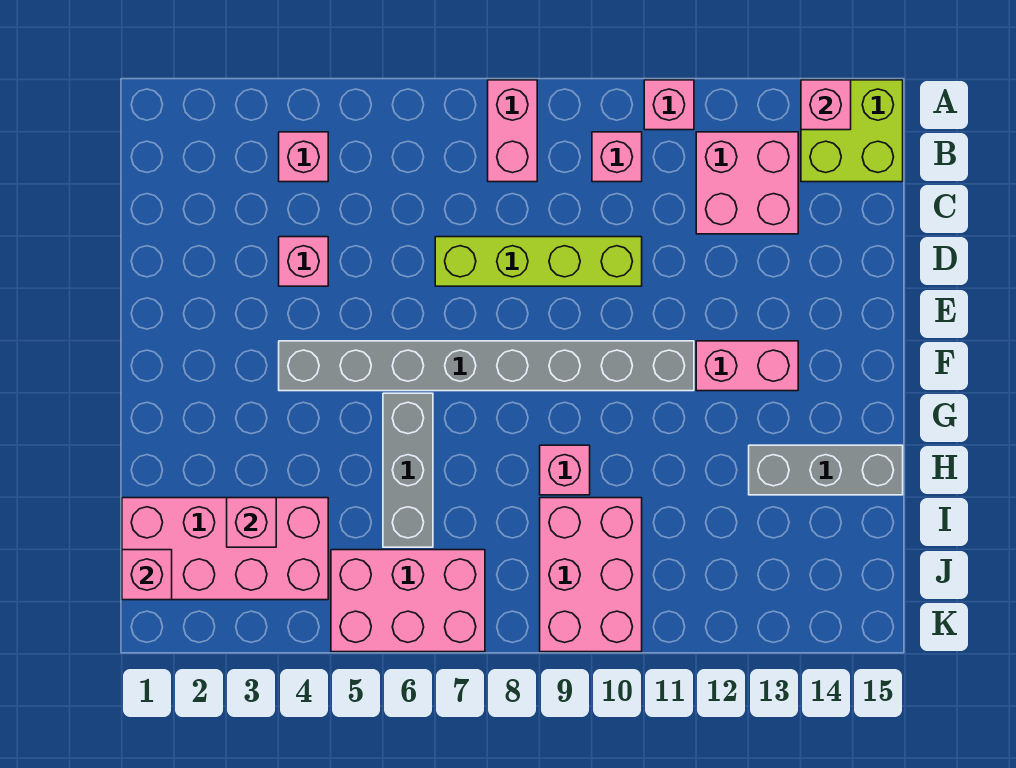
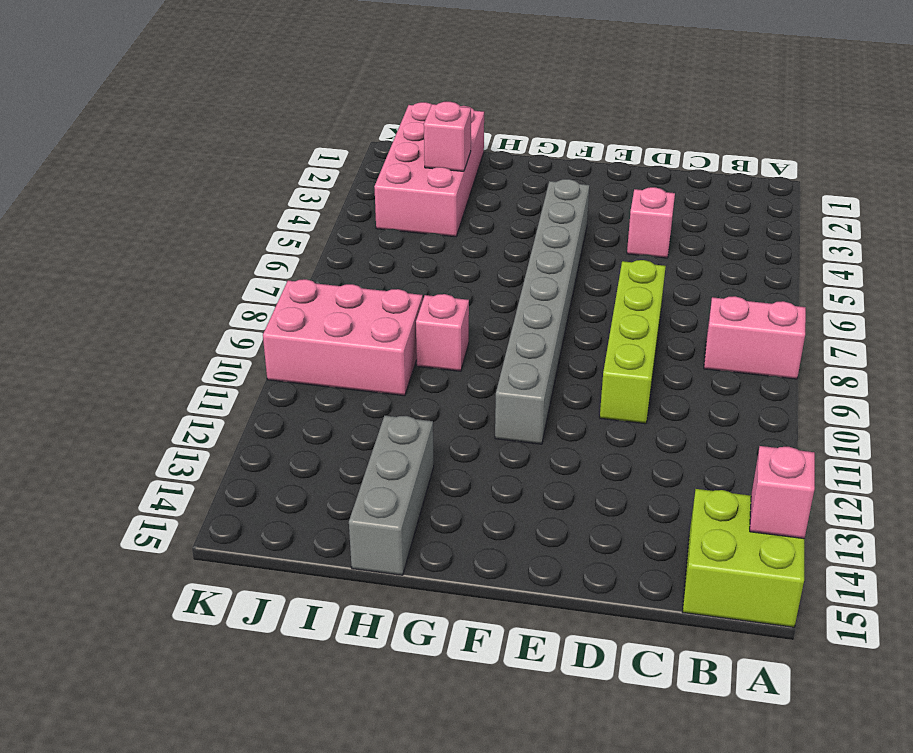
none -> pink 1x1 brick [644,80,694,130]
none -> pink 1x1 brick [279,132,328,182]
none -> pink 1x1 brick [592,132,642,182]

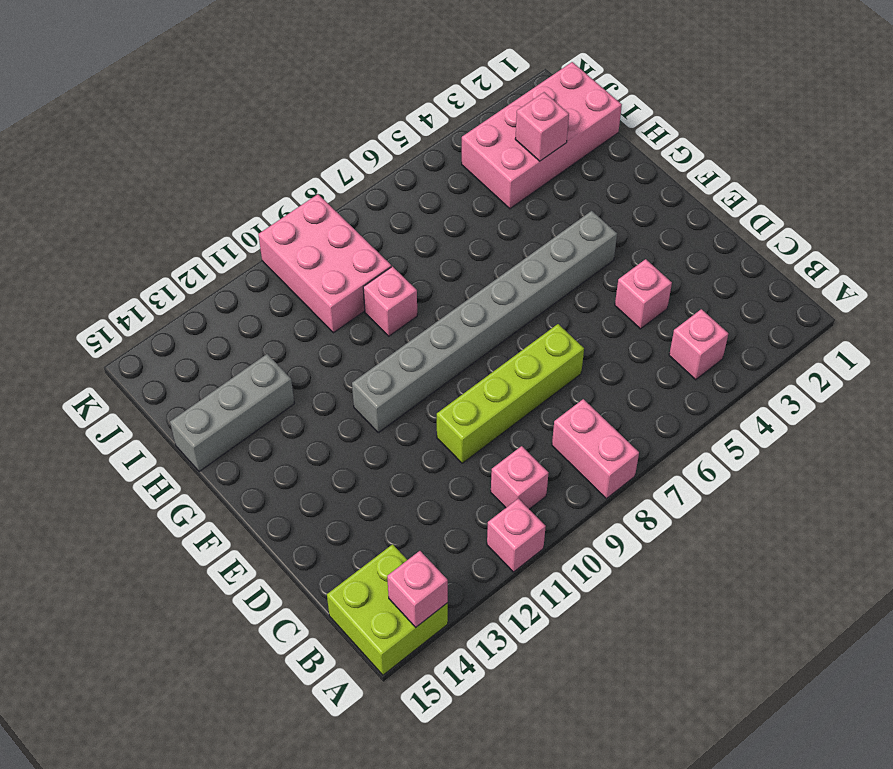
none -> pink 2x2 brick [696,132,798,234]
none -> pink 1x2 brick [696,341,798,391]
none -> grey 1x3 brick [383,393,433,547]

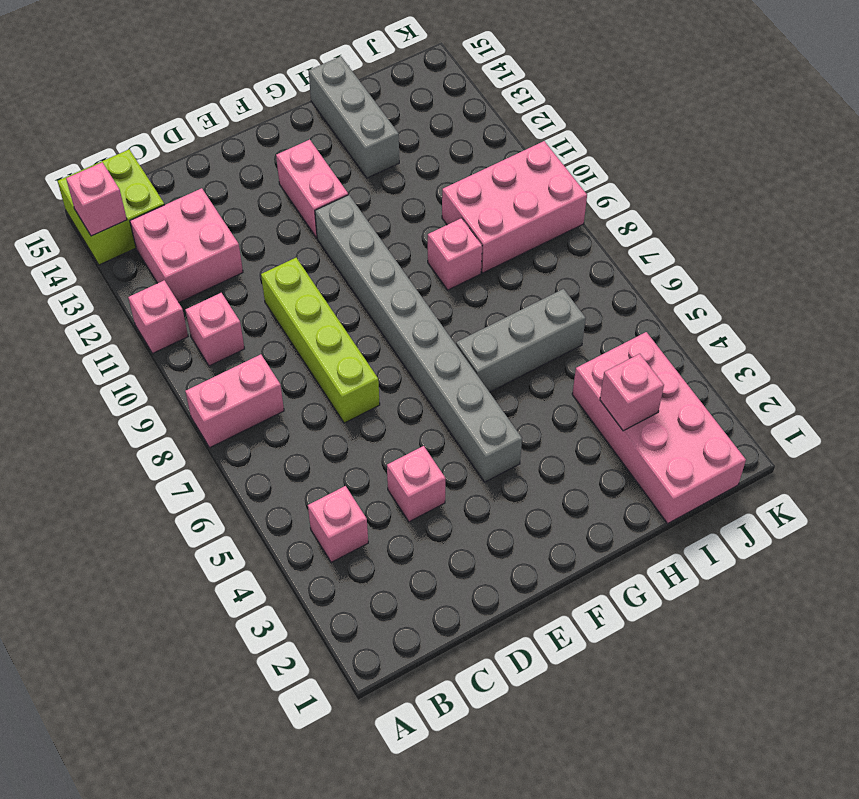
none -> pink 2x3 brick [331,550,485,652]
none -> pink 1x1 brick [122,550,172,600]

